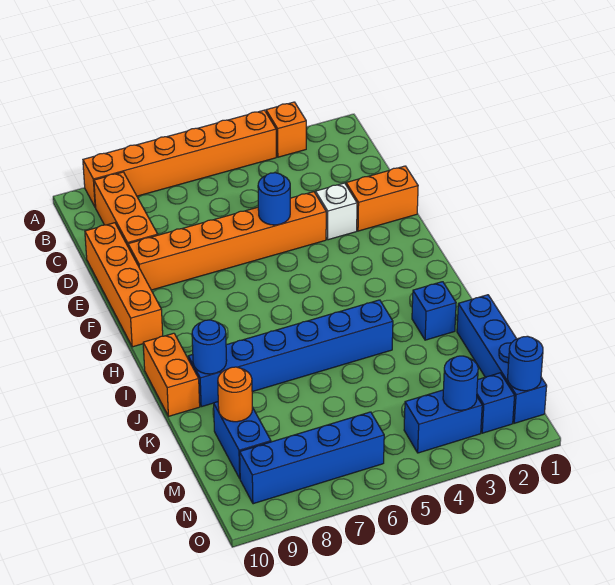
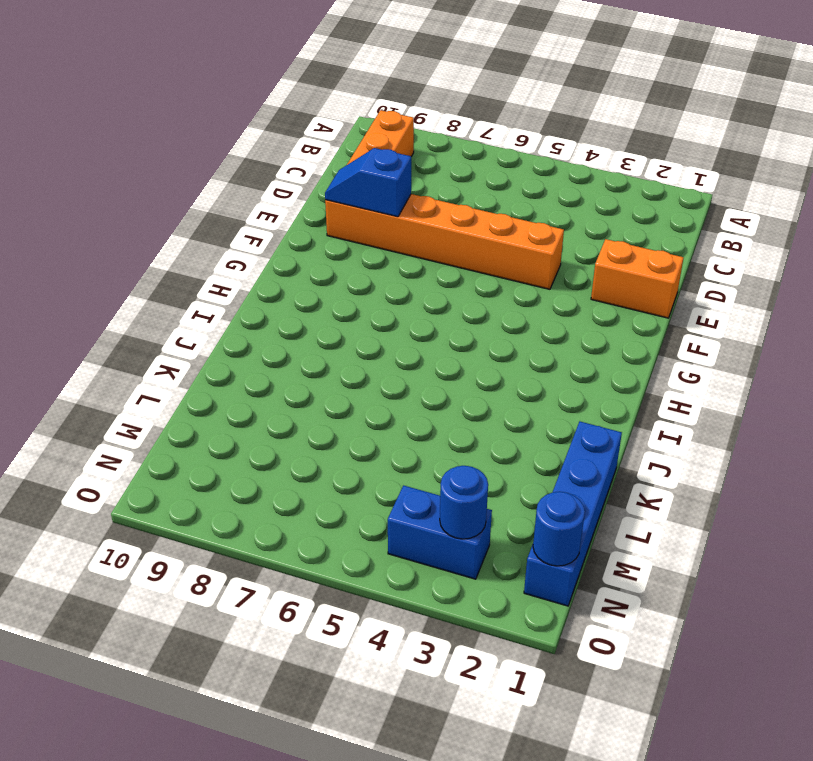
blue 1x2 slope [325,148,411,217] -> none
none -> orange 1x1 brick [266,102,306,157]
none -> orange 1x6 brick [83,110,276,207]
none -> orange 1x4 brick [85,223,163,347]

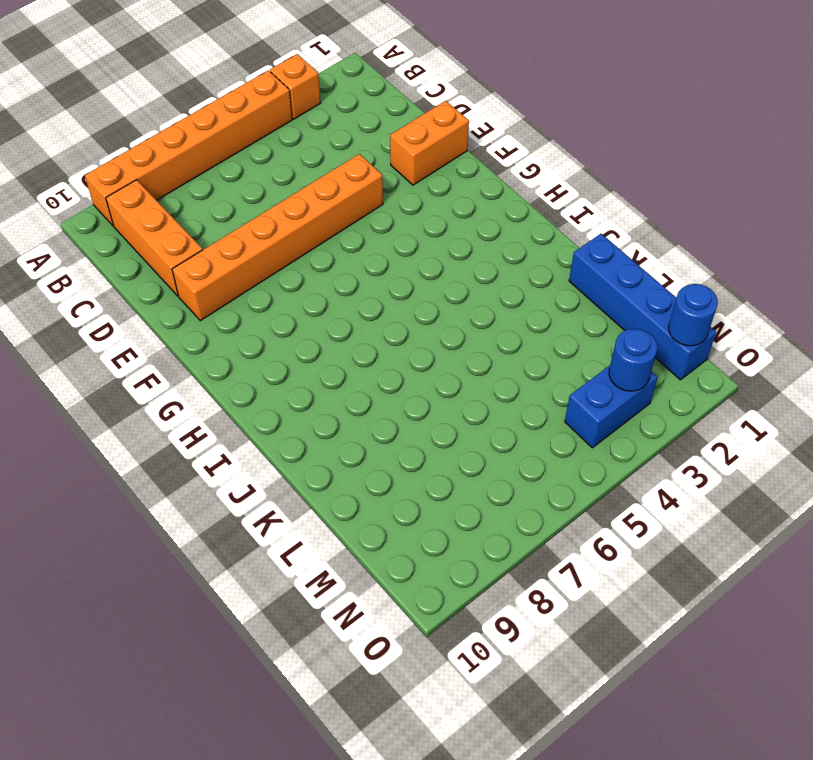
none -> orange 1x4 brick [85,223,163,347]
none -> white 1x1 brick [316,183,357,240]
none -> orange 1x2 brick [143,333,200,416]

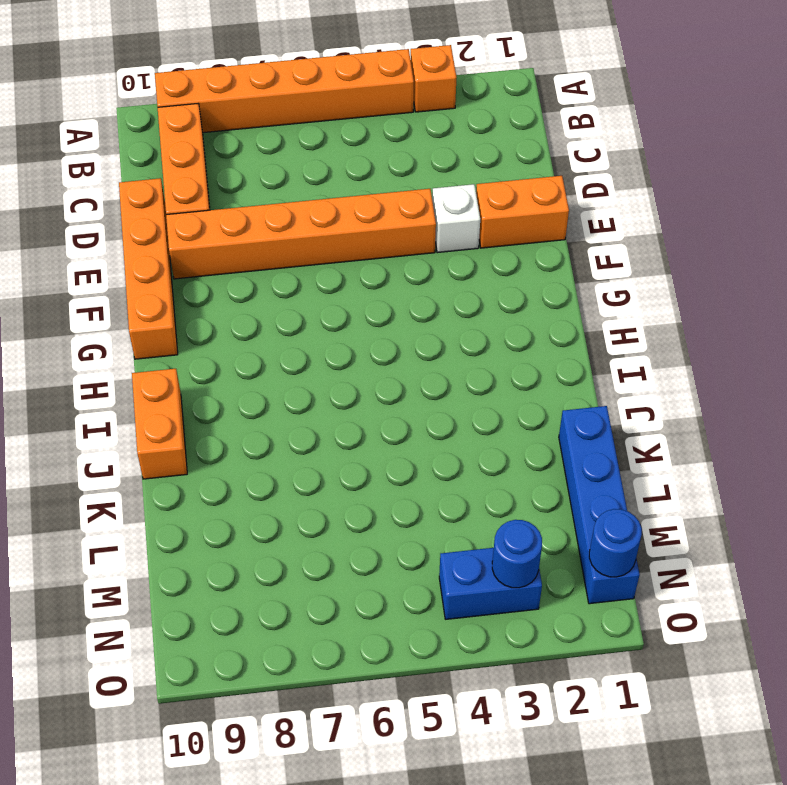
none -> blue 1x1 brick [412,282,456,340]
none -> blue 1x6 brick [188,300,393,407]
none -> blue 1x2 brick [214,402,271,478]

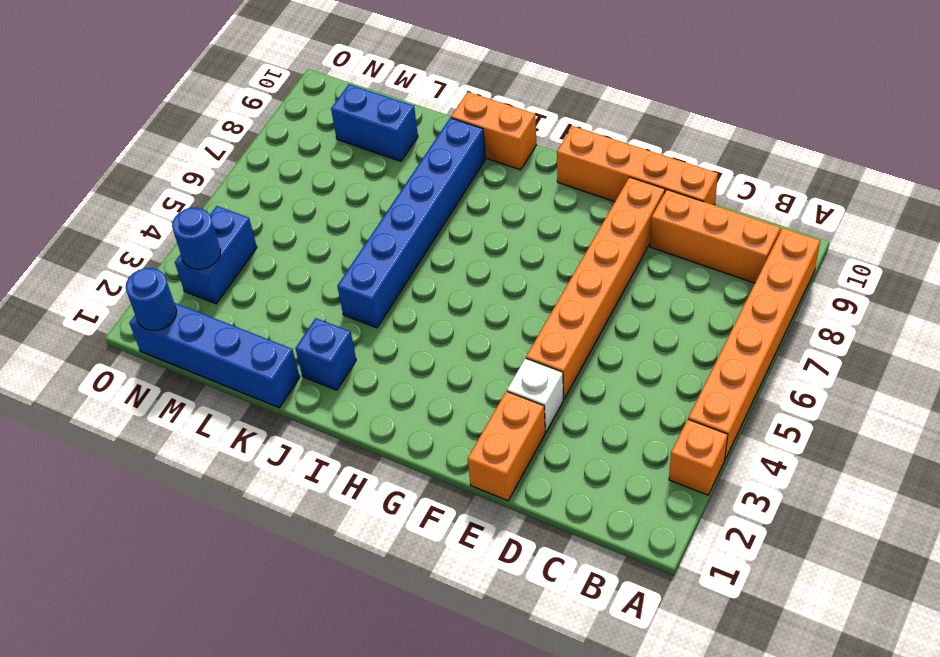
none -> blue 1x1 brick [477,373,515,433]
none -> blue 1x4 brick [240,412,384,504]
none -> blue 1x1 round brick [258,173,290,225]

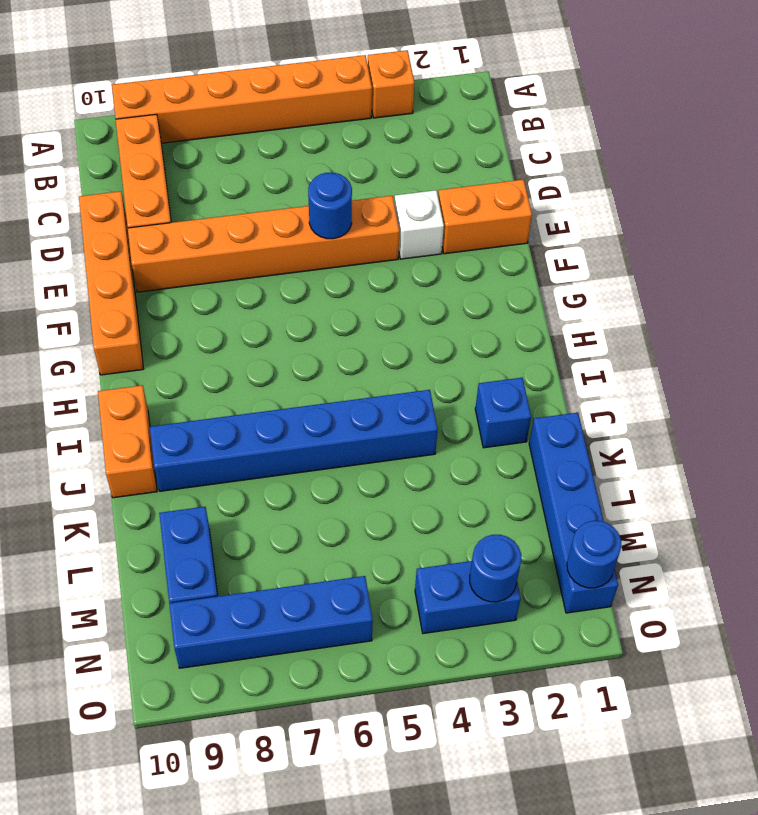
none -> blue 1x1 brick [477,373,515,433]
none -> blue 1x1 round brick [192,320,227,374]
none -> orange 1x1 round brick [218,367,252,422]

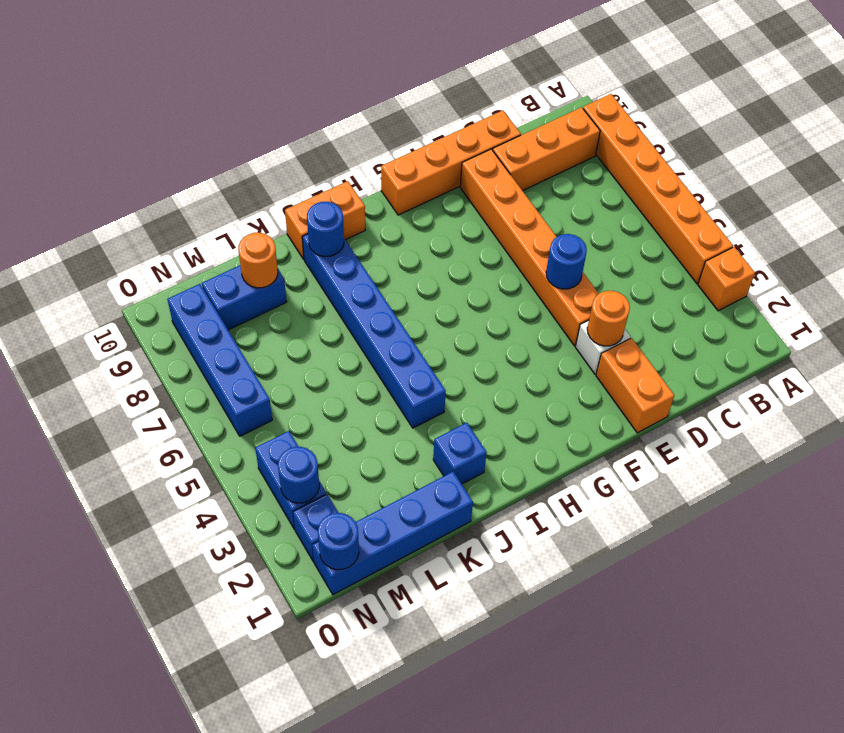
orange 1x1 round brick [587,291,630,346] -> none

